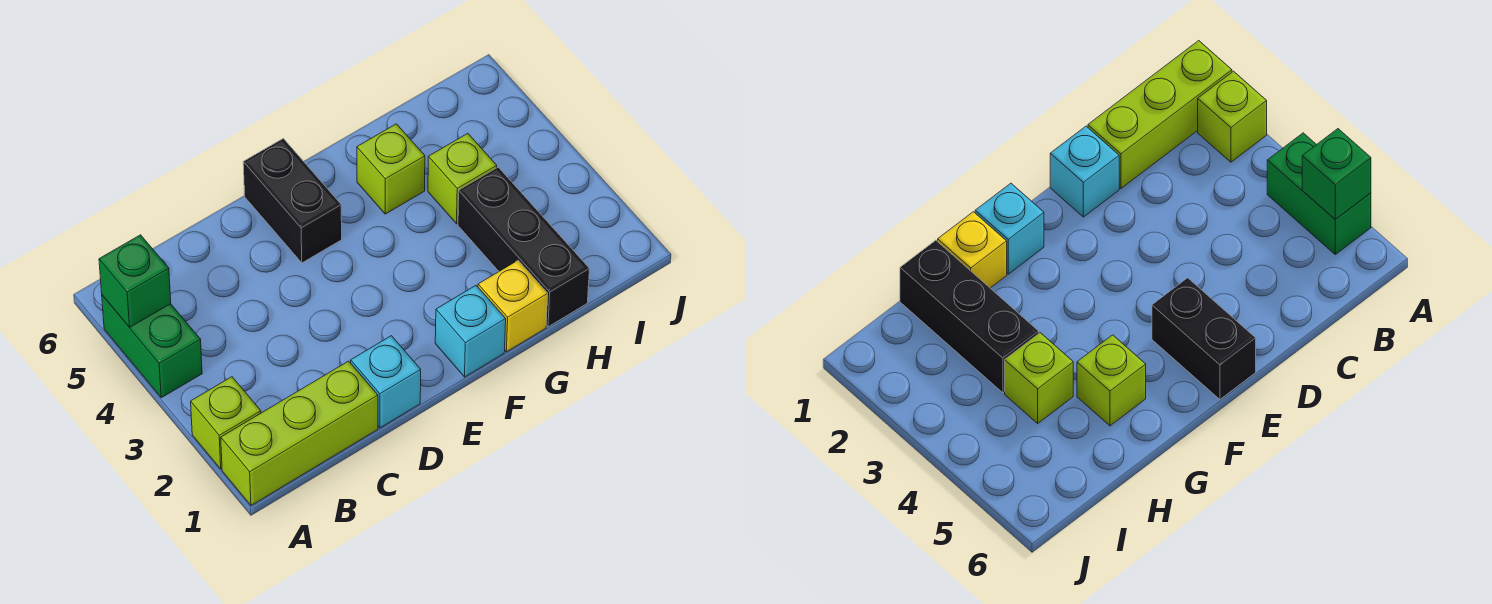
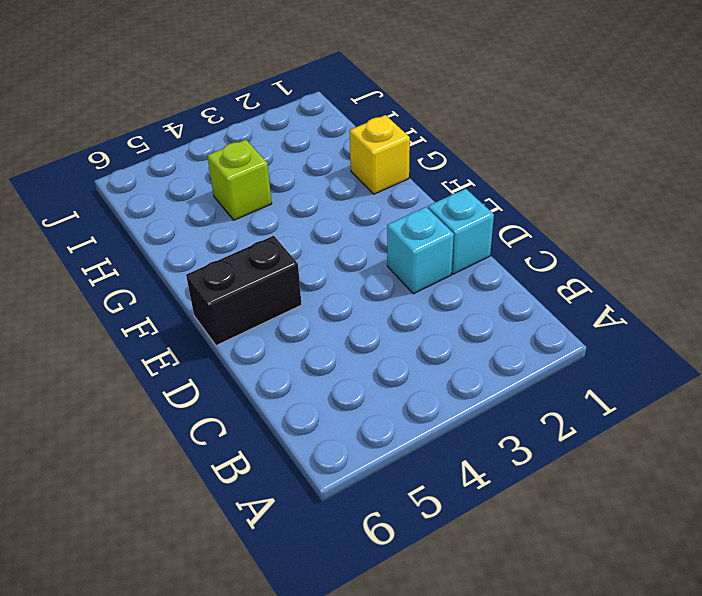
cyan 1x1 brick [387,207,454,294] -> cyan 1x1 brick moved to [435,286,506,377]
none -> lime 1x3 brick [221,361,378,505]
none -> lime 1x1 brick [191,377,261,469]

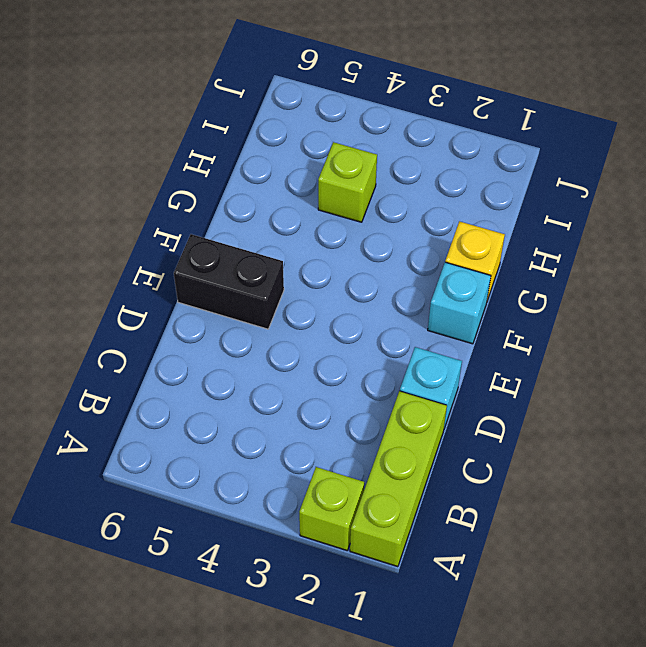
none -> green 1x2 brick [102,295,202,398]
none -> lime 1x1 brick [357,124,425,214]

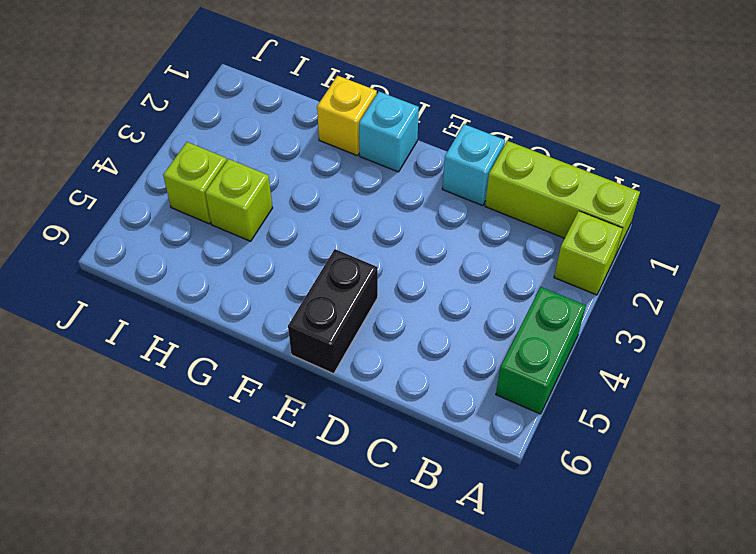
lime 1x1 brick [163,142,227,224] -> lime 1x1 brick moved to [357,124,425,214]
none -> black 1x3 brick [458,167,589,327]
none -> green 1x1 brick [99,235,171,327]

